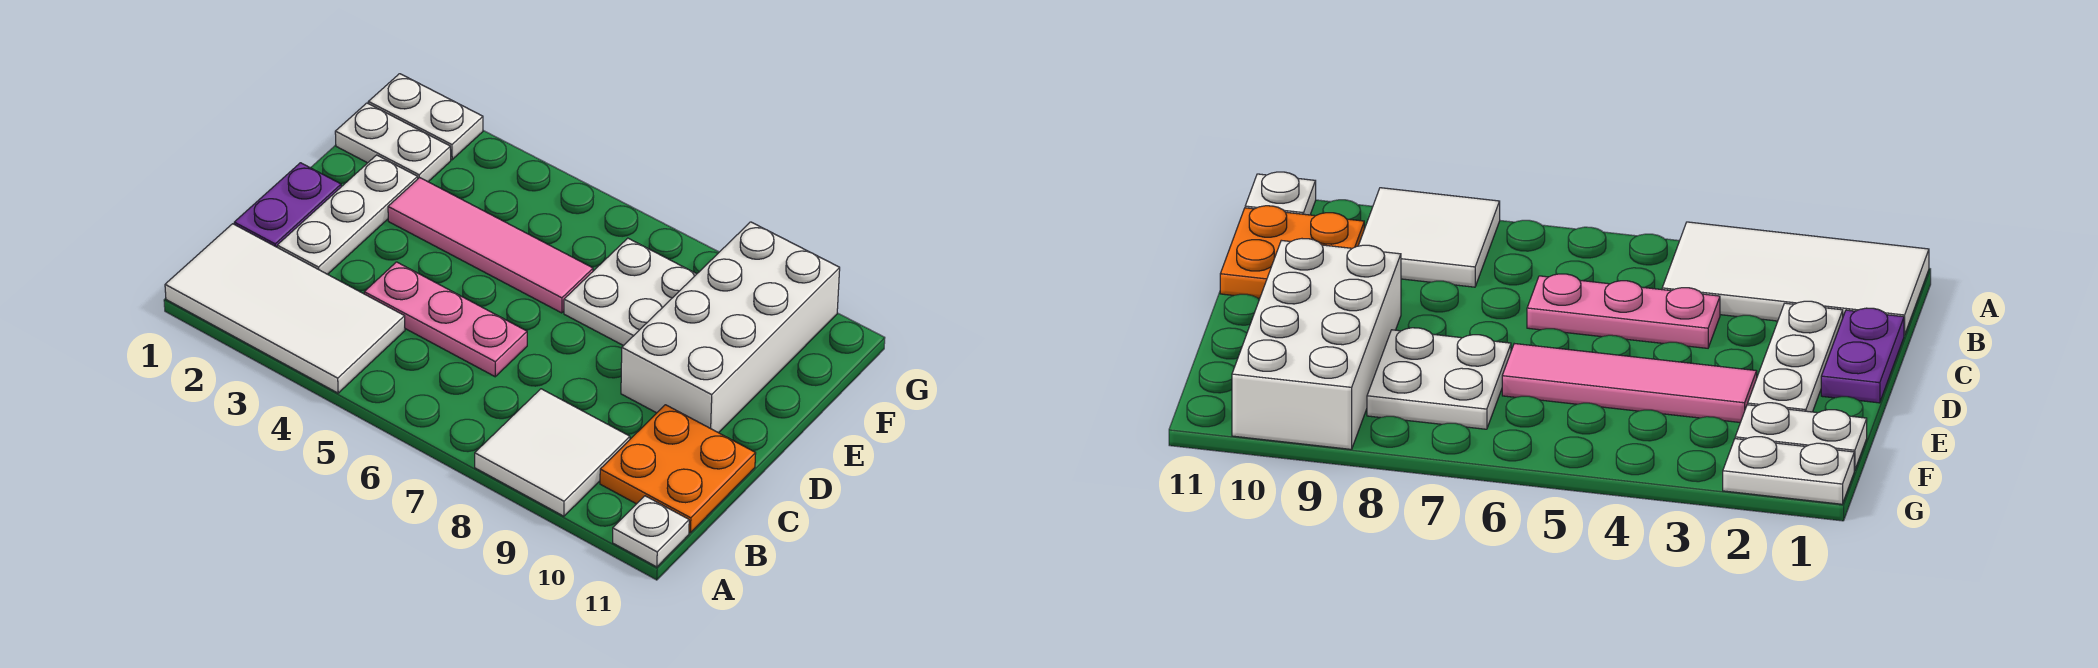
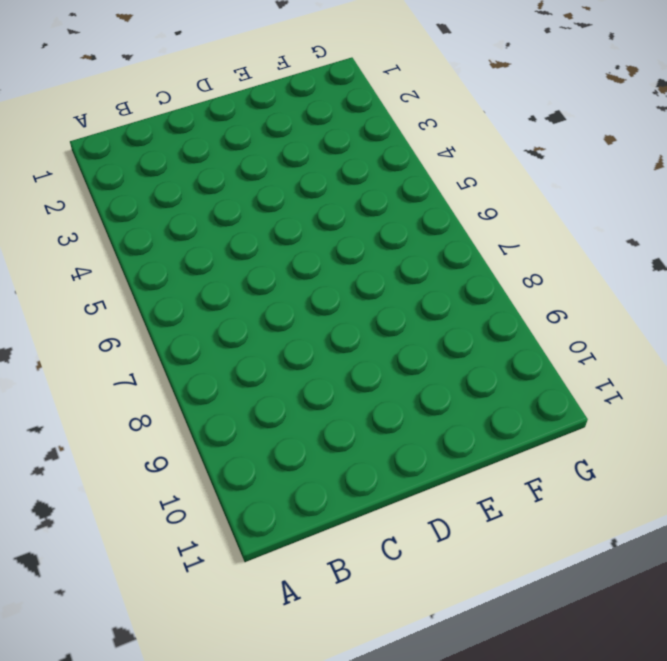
none -> white 2x4 tile [165,224,405,393]
none -> white 2x2 tile [475,389,630,516]
none -> white 1x1 plate [613,496,689,567]

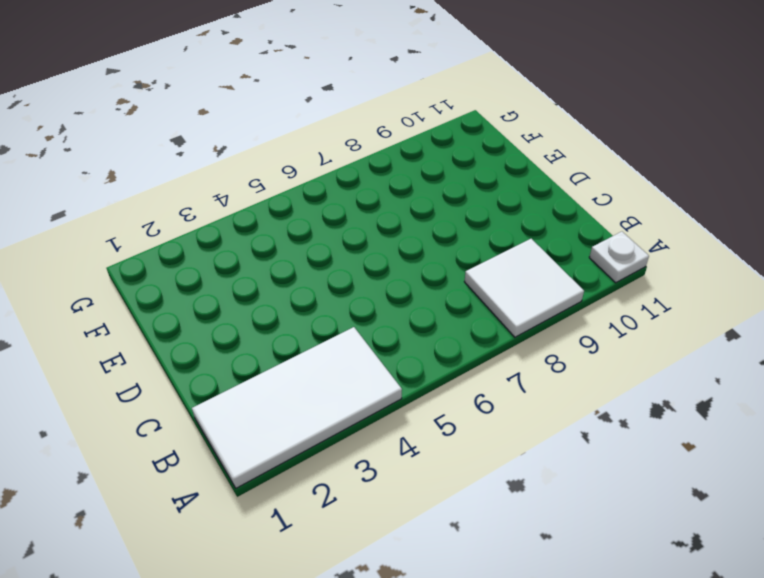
none -> orange 2x2 plate [600,405,756,533]
none -> purple 1x2 plate [234,163,341,247]
none -> white 1x3 plate [277,155,418,274]

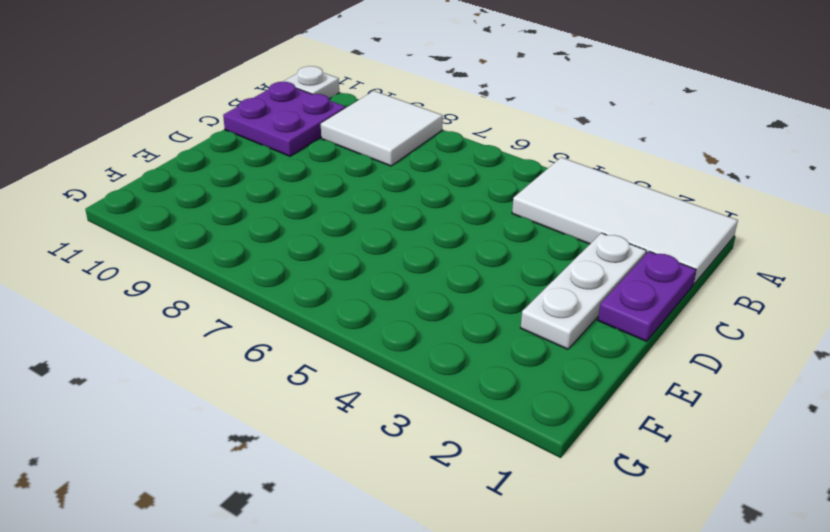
purple 2x2 plate [223,82,346,156] -> orange 2x2 plate [600,405,756,533]
none -> pink 1x3 plate [364,262,527,377]
none -> white 2x4 brick [621,222,840,433]
none -> pink 1x4 tile [388,178,593,313]

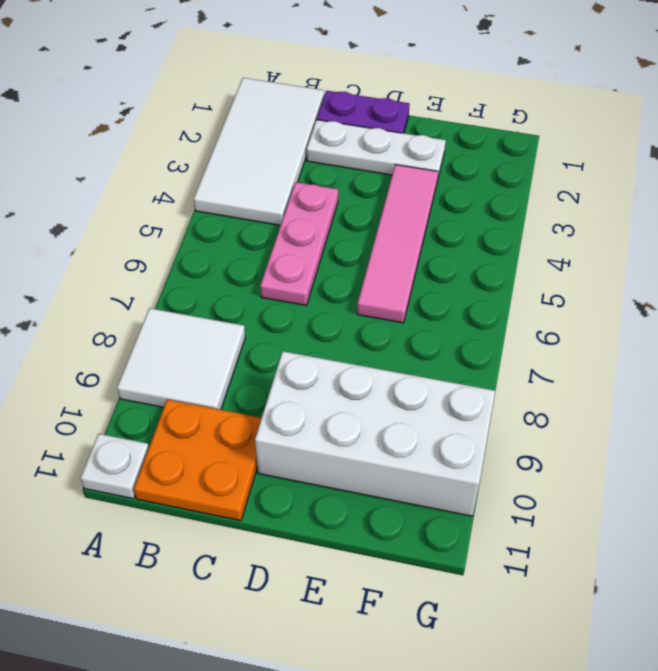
none -> white 2x2 plate [564,238,696,346]
none -> white 1x2 plate [335,103,451,182]
none -> white 1x2 plate [368,74,483,160]

